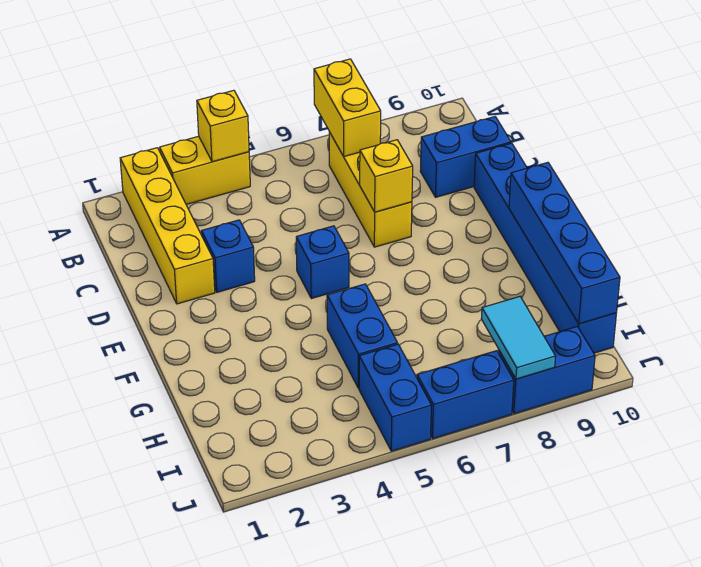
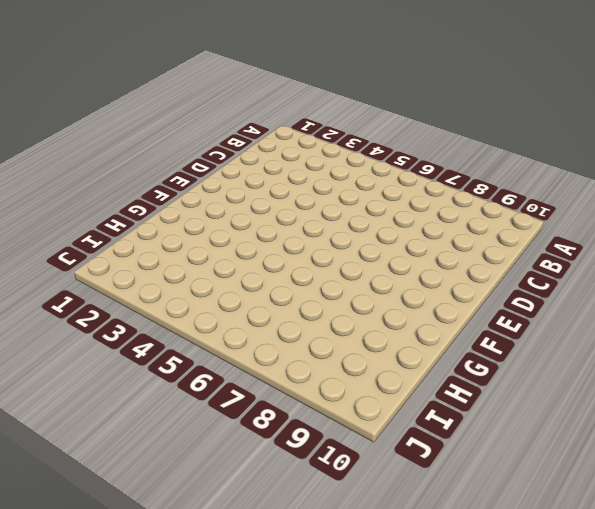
none -> yellow 1x4 brick [120,148,215,304]
none -> yellow 1x2 brick [160,136,250,204]
none -> yellow 1x3 brick [329,132,412,247]

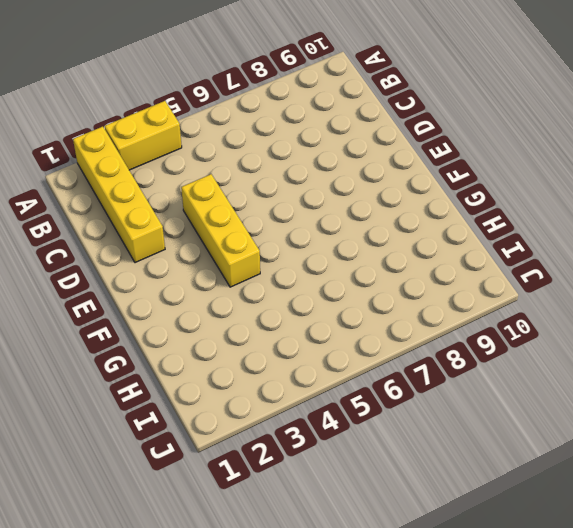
yellow 1x3 brick [181,174,260,287] -> yellow 1x3 brick moved to [329,132,412,247]
none -> blue 1x2 brick [420,117,511,197]
none -> blue 1x1 brick [201,220,255,292]
none -> blue 1x6 brick [474,143,616,353]

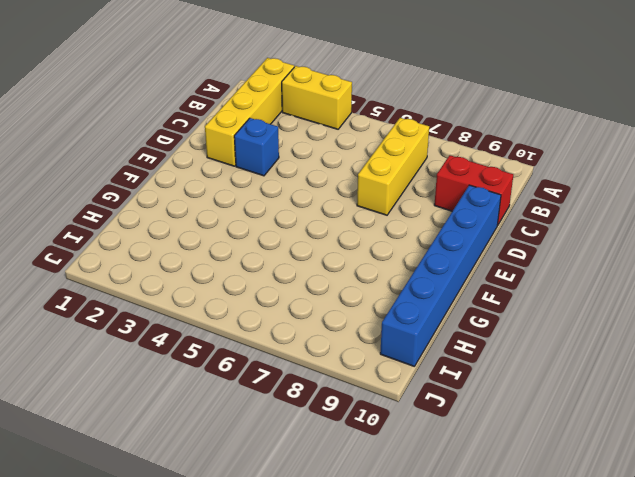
red 1x2 brick [434,155,513,226] -> blue 1x2 brick [420,117,511,197]
none -> blue 1x1 brick [296,226,349,299]
none -> blue 1x2 brick [327,284,398,388]
none -> blue 1x2 brick [359,344,431,451]

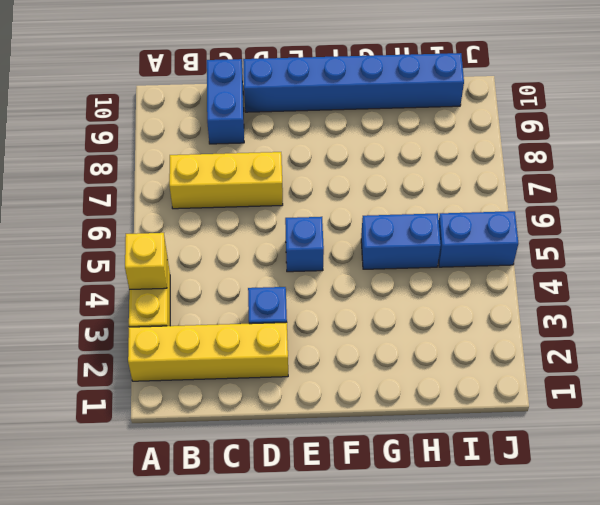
none -> blue 1x2 brick [417,351,514,439]
none -> blue 1x2 brick [499,326,595,414]
none -> yellow 1x2 brick [314,59,381,156]

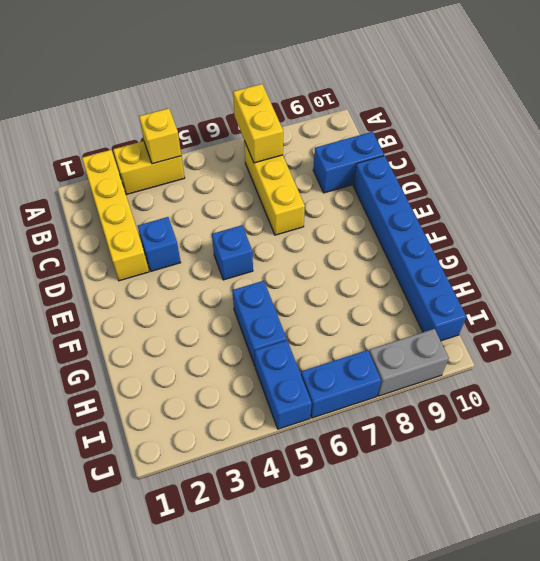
grey 1x2 brick [369,329,449,396] -> blue 1x2 brick [499,326,595,414]
none -> yellow 1x1 brick [360,140,413,212]
none -> blue 1x4 brick [509,162,620,324]
none -> cyan 1x2 tile [481,297,556,379]

